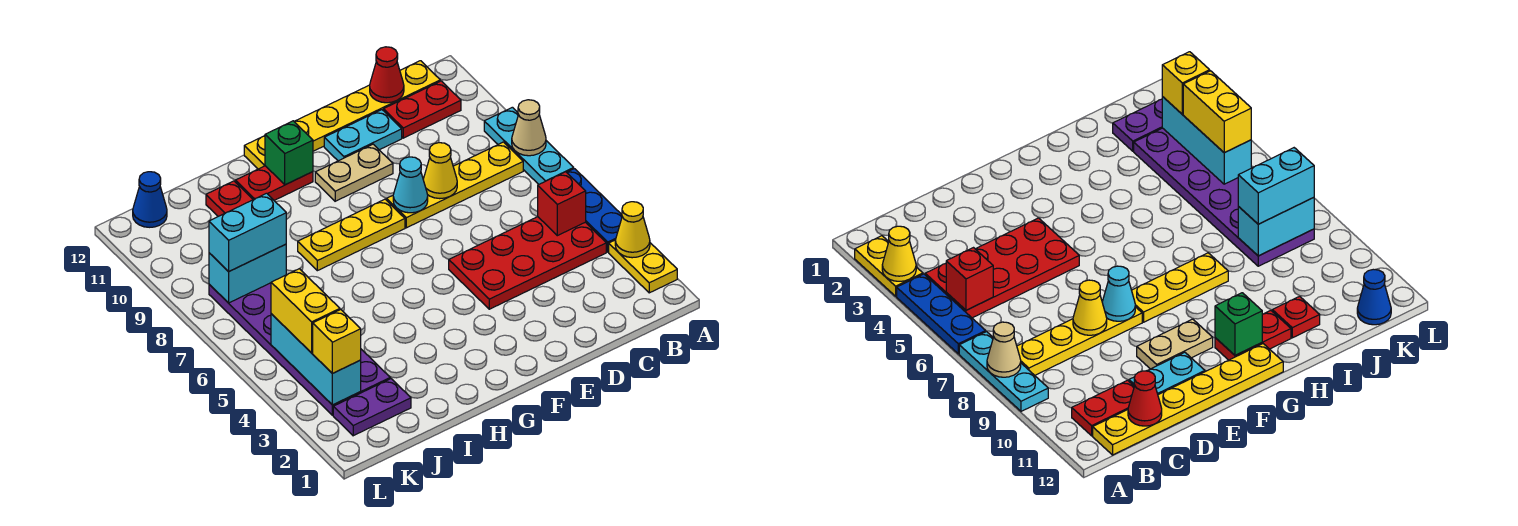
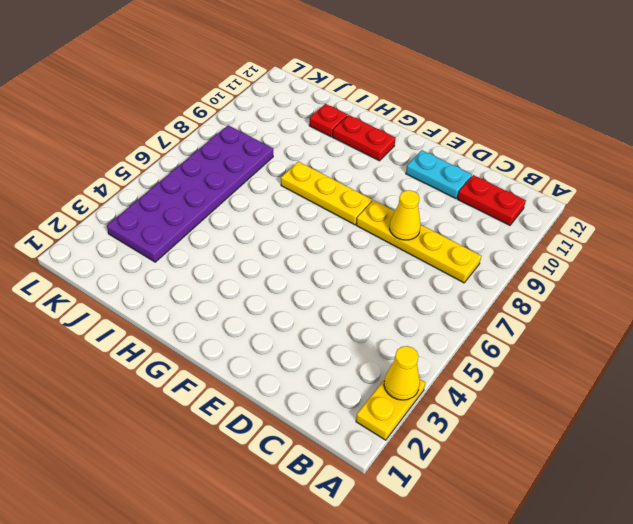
none -> blue 1x3 plate [567,169,622,252]
none -> cyan 1x3 plate [484,107,574,184]
none -> red 2x4 plate [449,217,606,309]

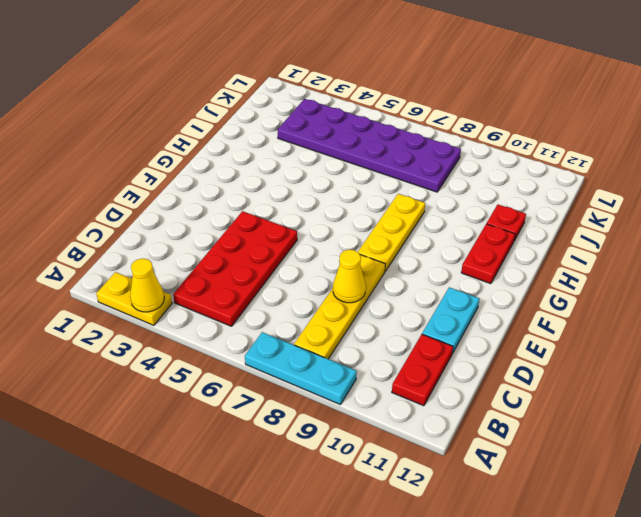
none -> blue 1x3 plate [567,169,622,252]
none -> yellow 1x6 plate [244,61,440,169]
none -> tan 1x2 plate [315,144,393,201]

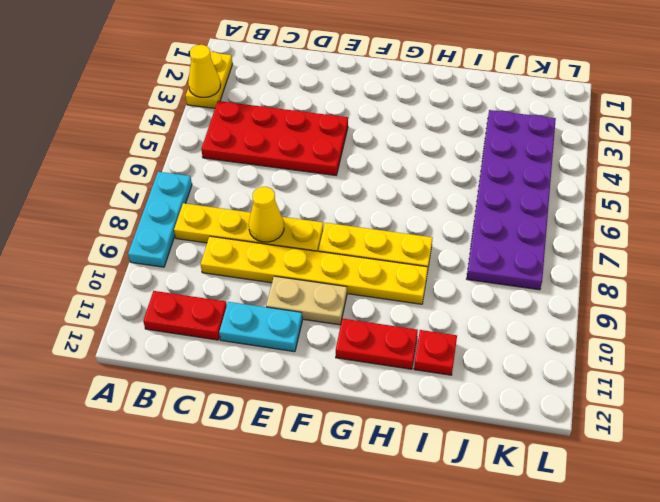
yellow 1x6 plate [201,236,428,304] -> yellow 1x6 plate moved to [244,61,440,169]
none -> blue 1x3 plate [567,169,622,252]
none -> purple 1x2 plate [333,379,411,436]
none -> blue 1x1 cone [133,172,167,227]

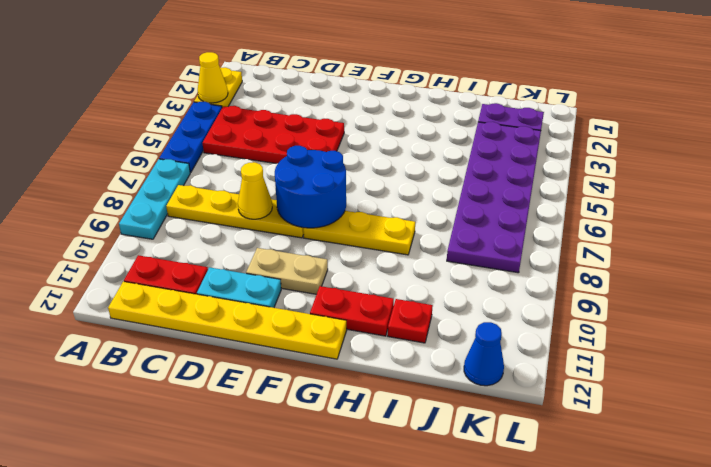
blue 2x2 round brick [275,146,346,228] -> cyan 1x1 cone [393,157,428,213]
none -> tan 1x1 cone [512,100,546,156]
none -> red 1x1 brick [538,172,586,236]
none -> red 1x1 cone [370,47,404,103]

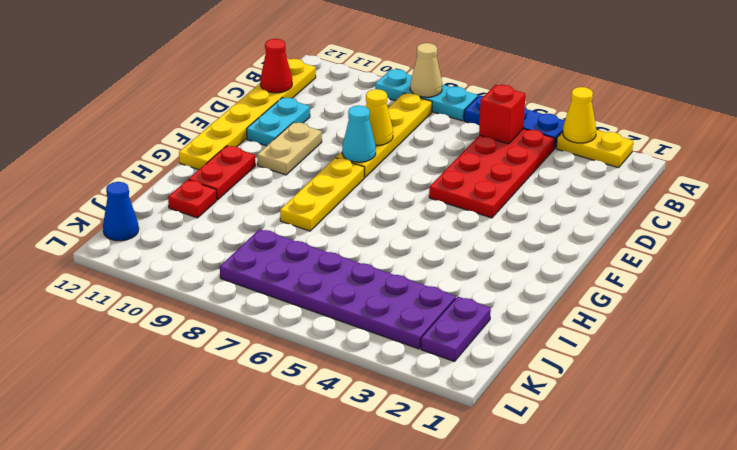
none -> red 1x2 plate [383,81,461,138]
none -> green 1x1 brick [265,121,313,185]
none -> cyan 1x2 brick [209,244,286,303]

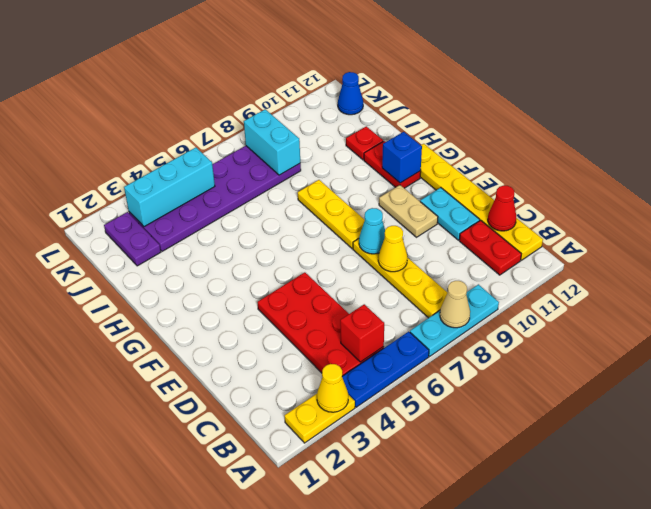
blue 1x1 brick [382,132,422,183] -> green 1x1 brick [265,121,313,185]
none -> cyan 1x2 brick [209,193,286,272]
none -> yellow 1x1 brick [313,310,361,373]
none -> yellow 1x2 brick [271,269,340,353]

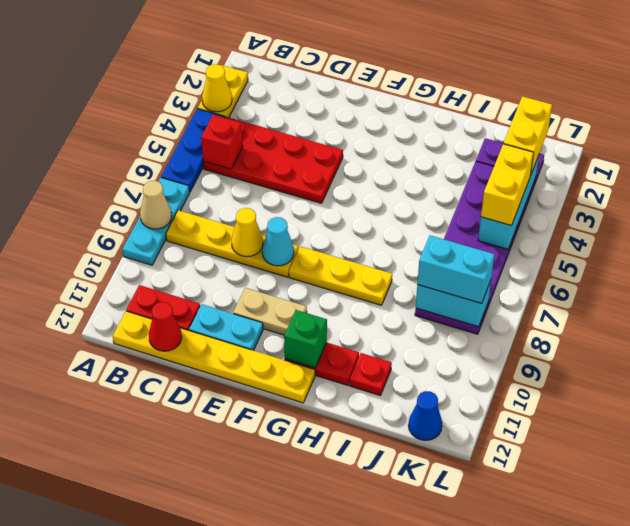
yellow 1x2 brick [503,96,552,176] -> yellow 1x1 brick [313,310,361,373]

